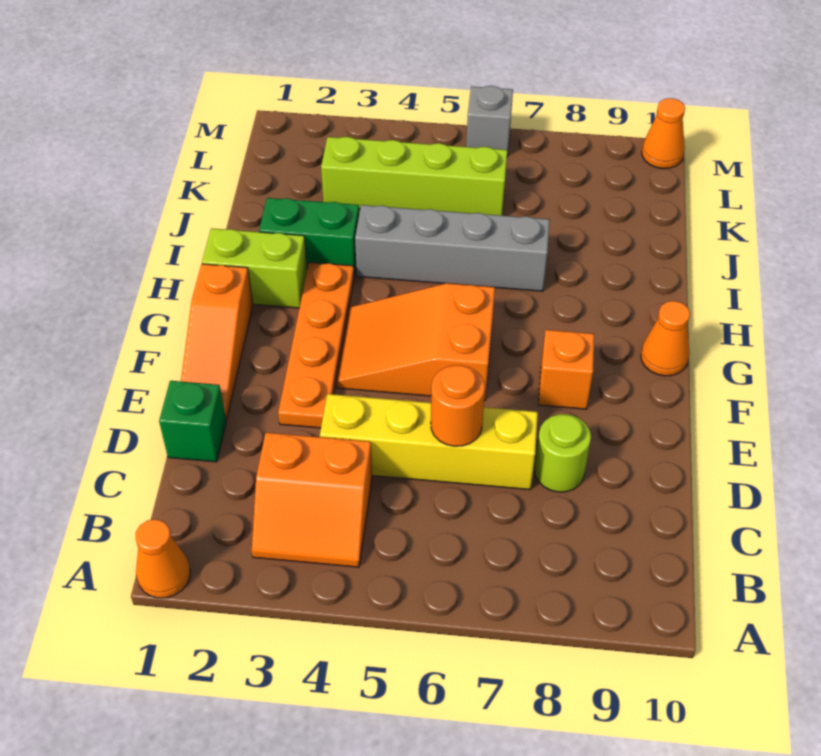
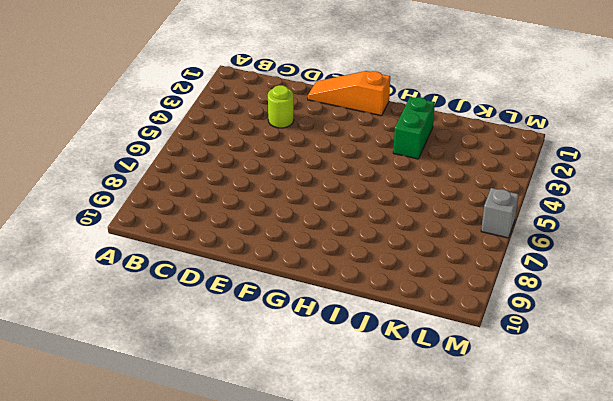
lime 1x1 round brick [268,85,294,128] -> lime 1x1 round brick moved to [535,414,591,492]
none -> orange 1x1 cone [136,519,190,598]
none -> orange 2x2 slope [252,433,372,567]
none -> green 1x1 brick [159,381,226,462]

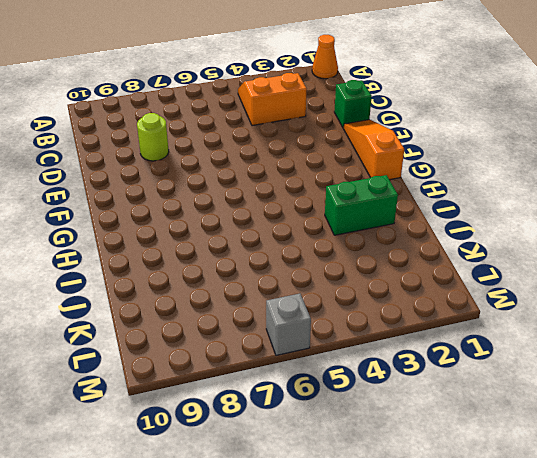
none -> yellow 1x4 brick [320,394,538,490]
none -> orange 1x4 plate [278,262,354,428]
none -> orange 2x3 slope [337,283,495,401]

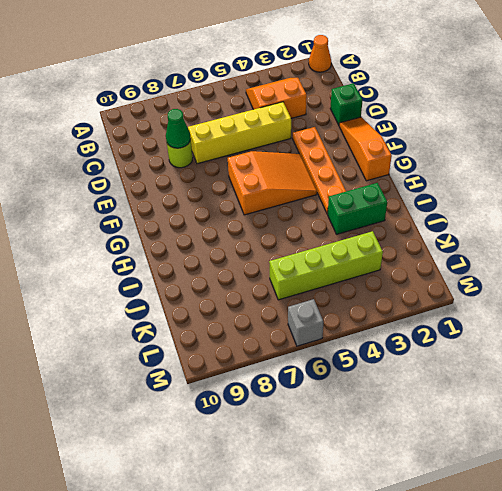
green 1x1 cone [166,109,191,148] -> none
none -> orange 1x1 brick [538,330,594,409]
none -> orange 1x1 cone [641,301,690,376]
none -> lime 1x2 brick [202,228,307,308]

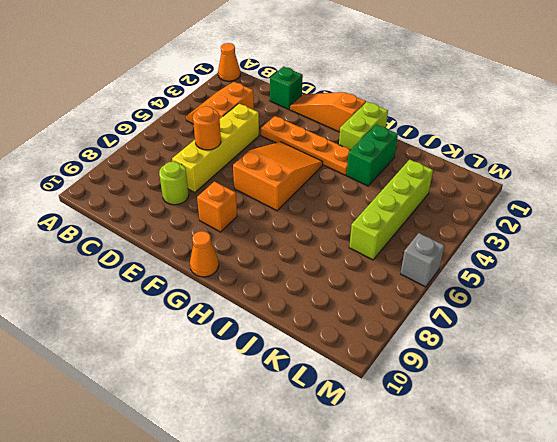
none -> grey 1x4 brick [355,205,550,291]
none -> orange 1x1 cone [642,98,685,169]

